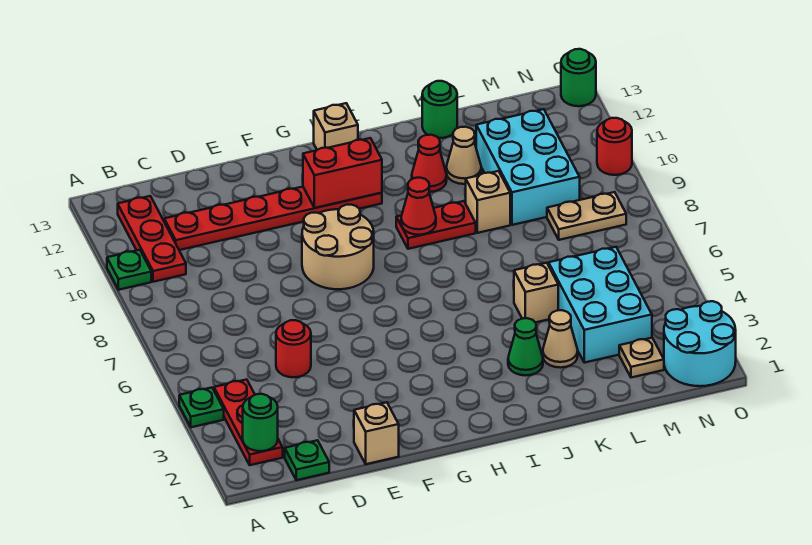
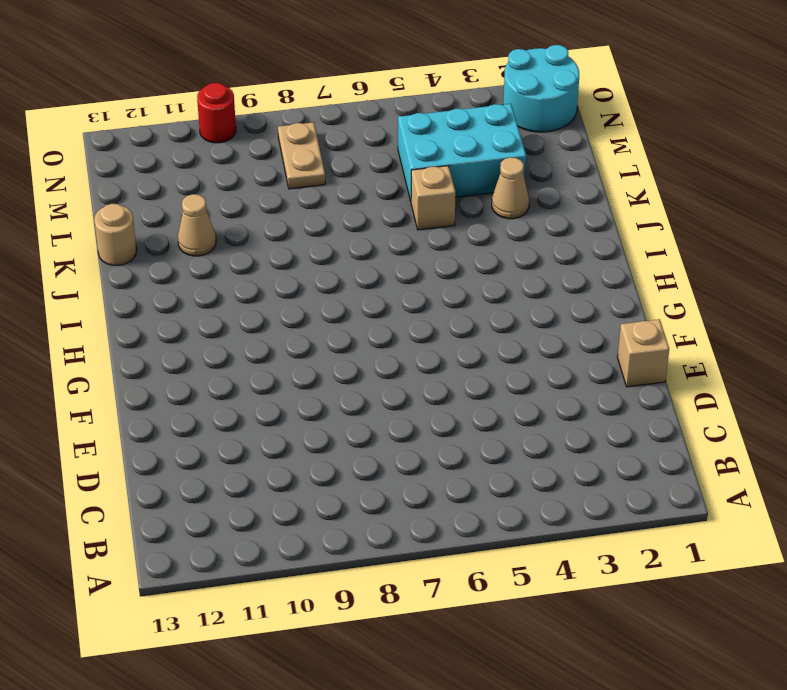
tan 1x1 round brick [94,204,137,265] -> green 1x1 round brick [422,81,457,138]
none -> green 1x1 plate [179,388,224,427]
none -> green 1x1 plate [107,250,151,290]
none -> red 1x3 plate [214,380,283,465]

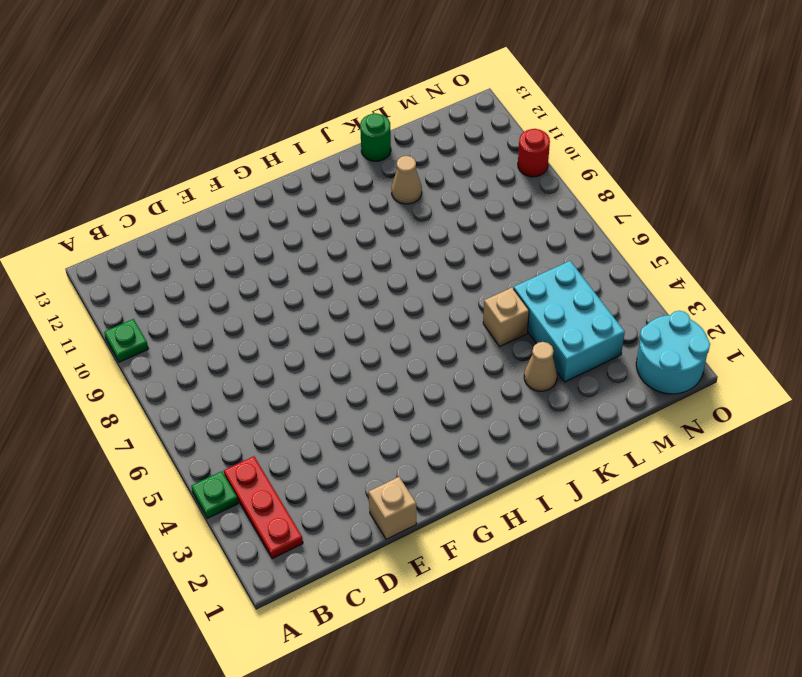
none -> red 1x3 plate [118,196,186,282]
none -> green 1x1 plate [285,440,329,480]
none -> red 1x6 plate [164,187,382,250]

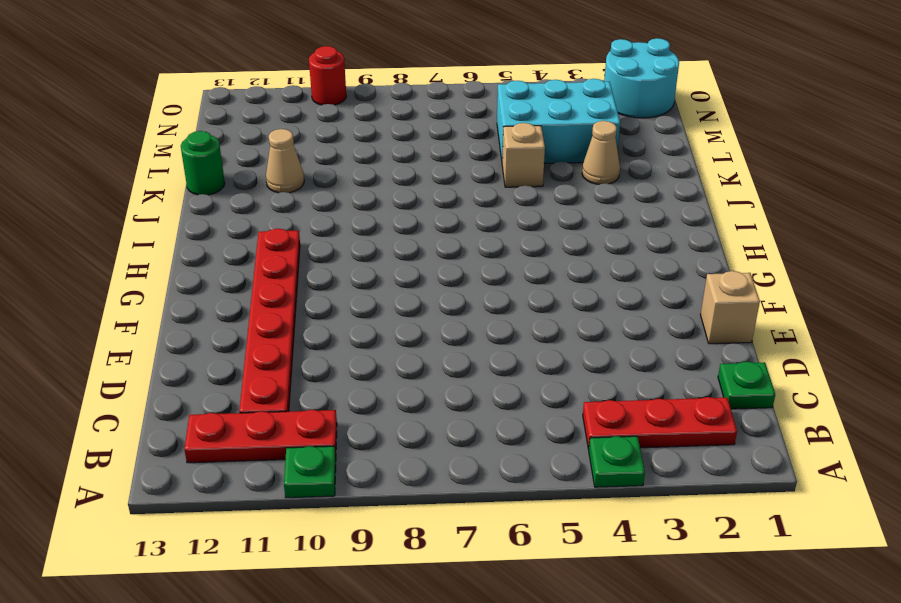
none -> red 1x1 round brick [276,320,311,377]
none -> tan 2x2 round brick [302,205,374,289]
none -> tan 1x1 brick [314,103,358,150]

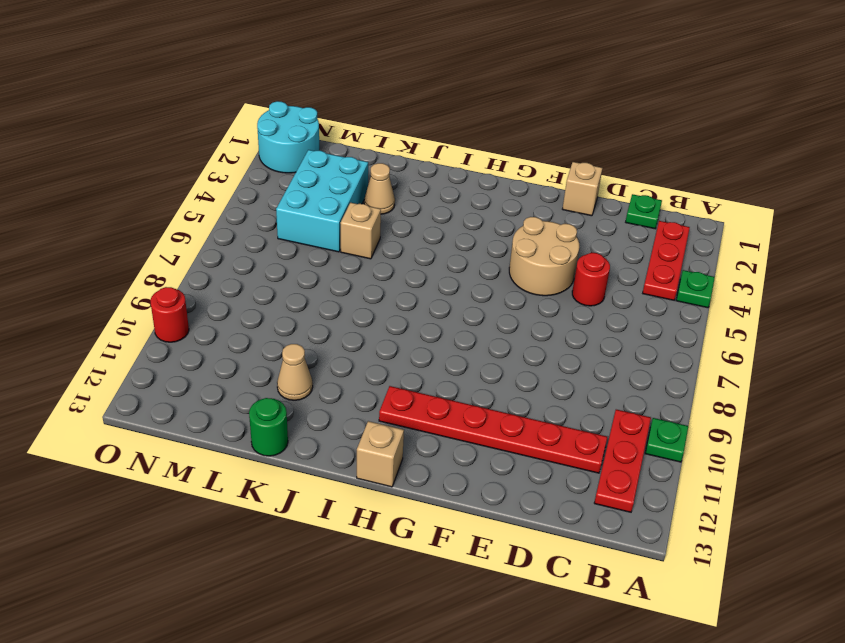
tan 2x2 round brick [509,217,579,296] -> tan 2x2 round brick moved to [302,205,374,289]
none -> red 1x2 plate [396,201,476,249]
none -> green 1x1 cone [508,318,543,375]
none -> red 1x1 cone [412,135,447,192]

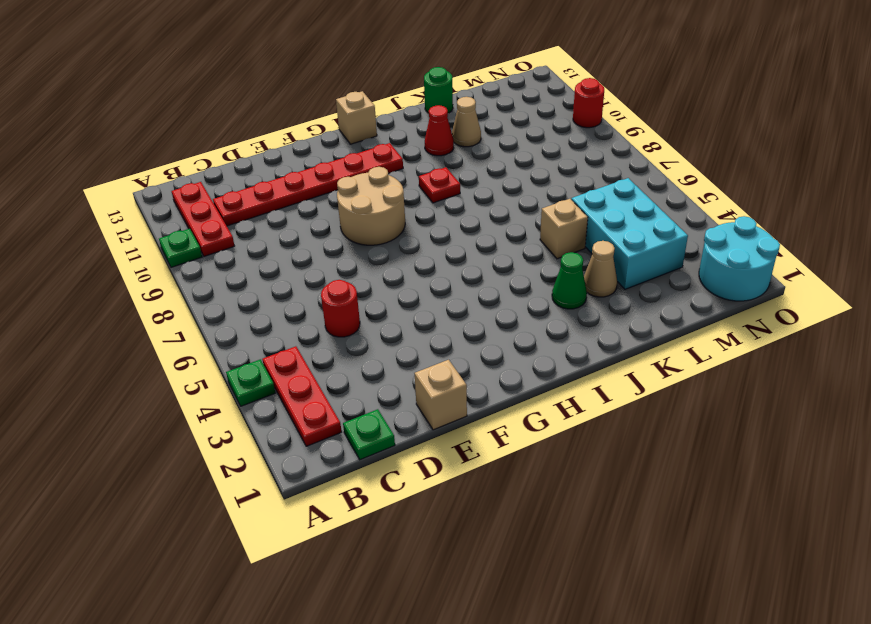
red 1x1 plate [419,167,460,203] -> red 1x2 plate [396,201,476,249]
none -> tan 1x1 brick [466,171,510,233]
none -> cyan 2x3 brick [476,109,580,225]
none -> tan 1x1 plate [619,338,664,378]

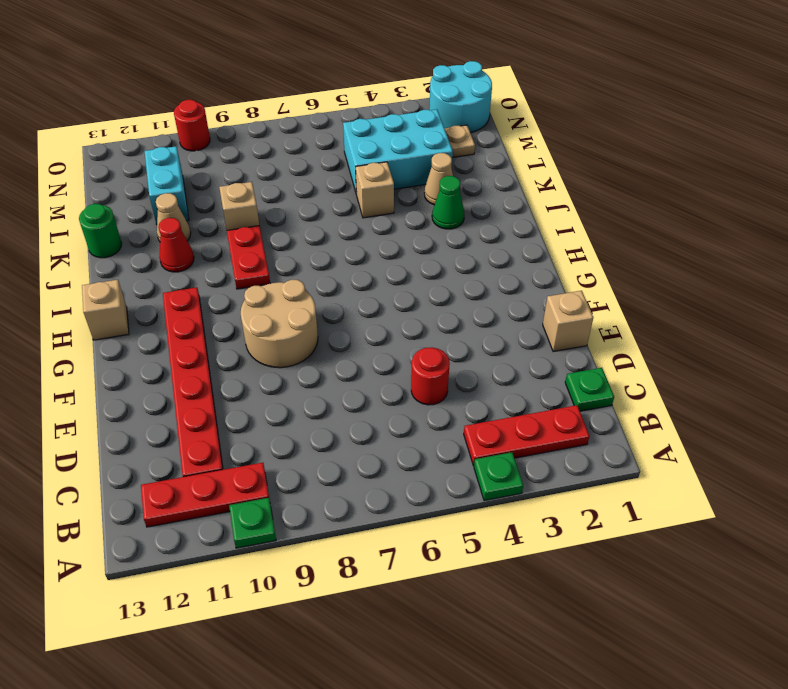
cyan 1x2 brick [145,146,189,225] -> cyan 2x3 brick [476,109,580,225]
none -> tan 1x2 plate [547,192,626,240]
none -> green 1x1 round brick [561,49,596,106]
none -> green 1x1 round brick [243,394,278,451]

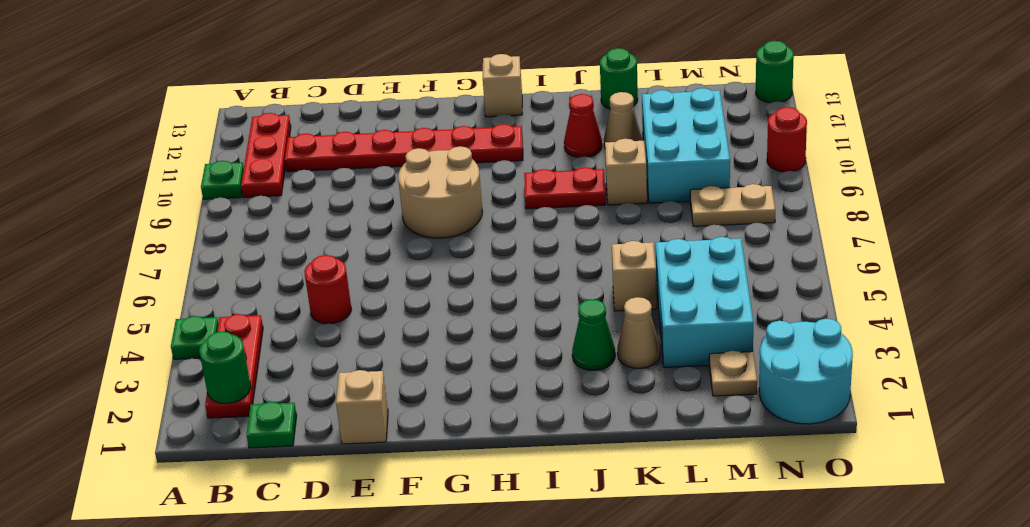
none -> red 1x2 brick [303,138,382,208]
none -> red 1x1 cone [401,178,436,235]

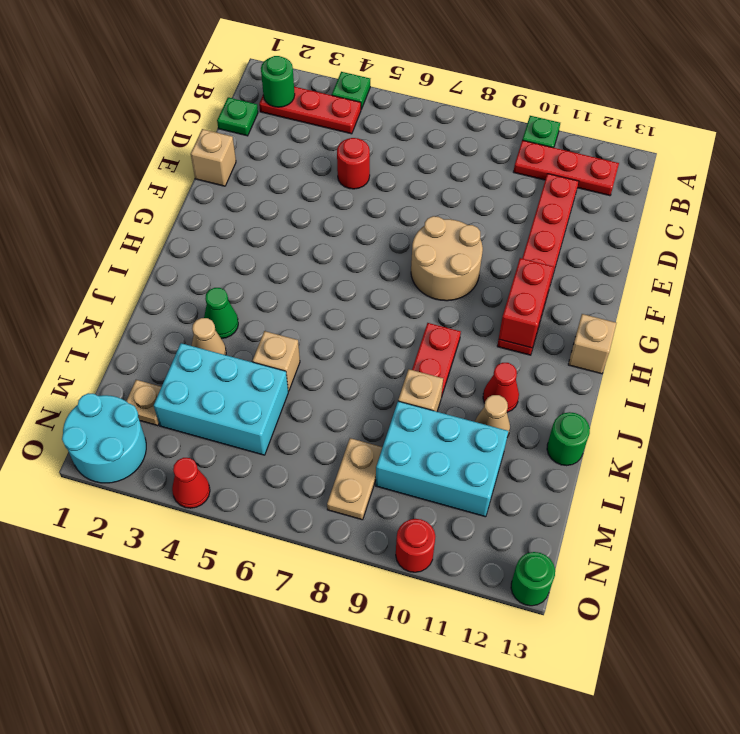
red 1x1 cone [172,458,210,508] -> red 1x1 cone moved to [401,178,436,235]

